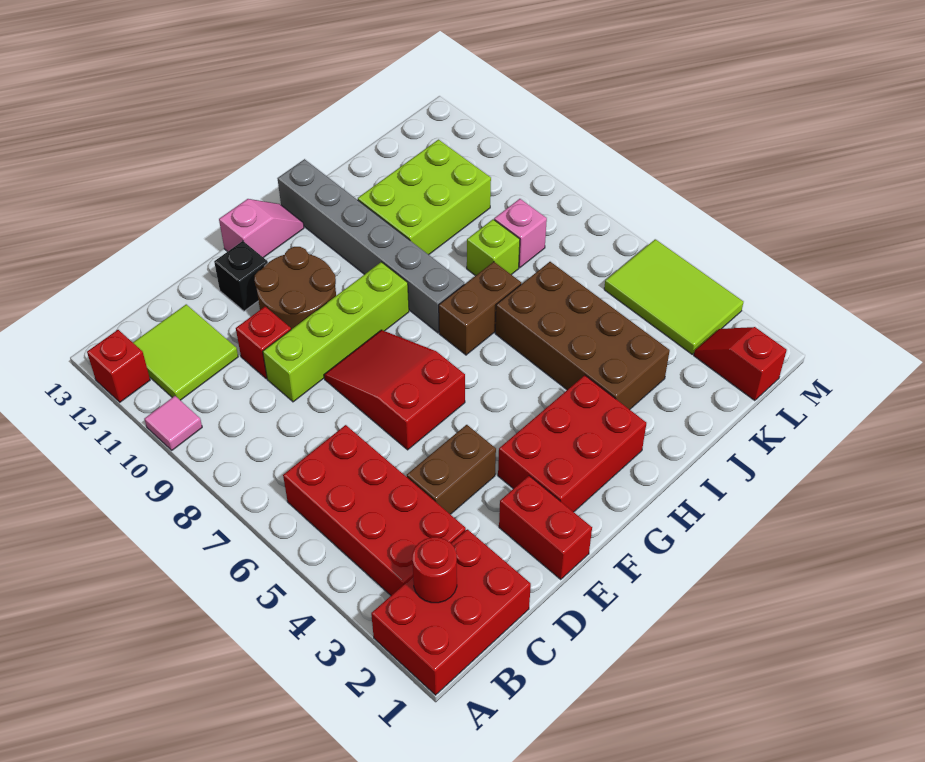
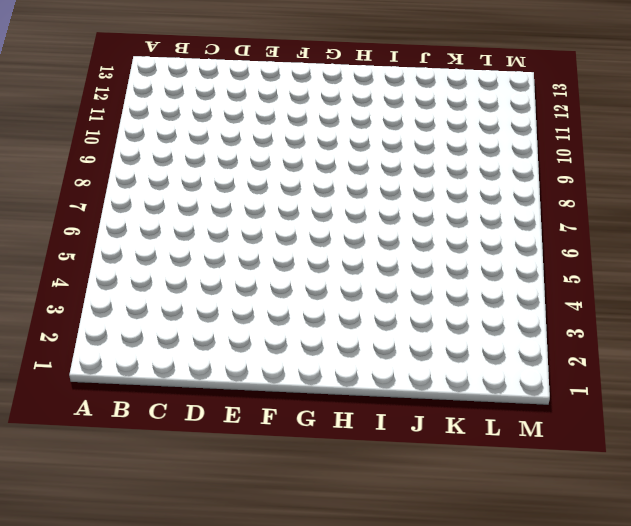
none -> red 2x3 brick [371,529,531,695]
none -> pink 1x1 tile [144,396,202,450]
none -> red 1x1 brick [87,330,150,402]

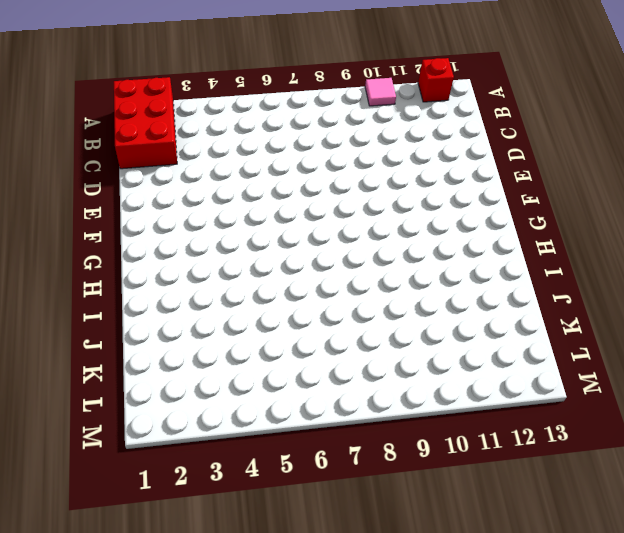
none -> red 2x4 brick [283,425,466,595]
none -> lime 2x2 tile [133,304,238,400]
none -> brown 1x2 brick [407,425,496,514]

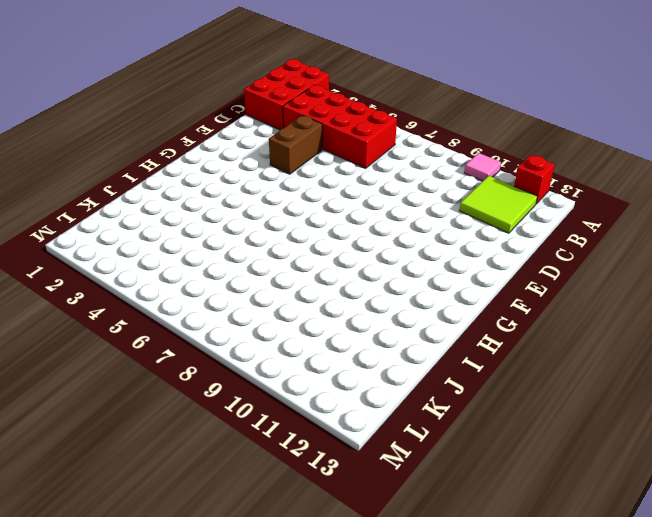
none -> lime 1x4 brick [263,262,409,402]
none -> red 1x1 brick [236,307,291,379]
none -> red 1x2 brick [499,476,592,579]

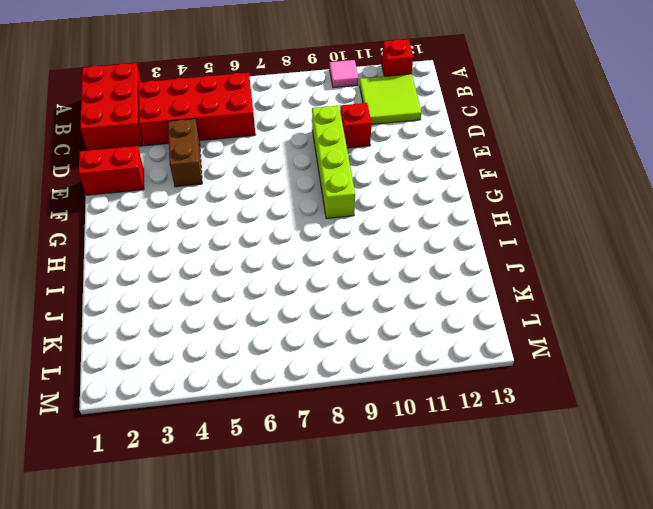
none -> red 2x3 slope [324,330,465,450]
none -> brown 2x2 round brick [254,247,336,329]
none -> black 1x1 brick [214,241,268,311]

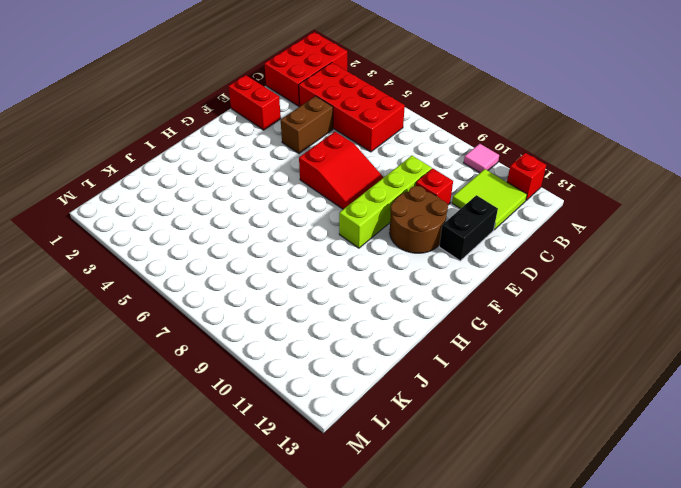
black 1x2 brick [439,195,498,261] -> black 1x1 brick [214,241,268,311]
none -> red 2x3 brick [498,375,646,512]
none -> pink 1x2 slope [219,199,304,258]
none -> brown 1x2 brick [439,262,521,355]

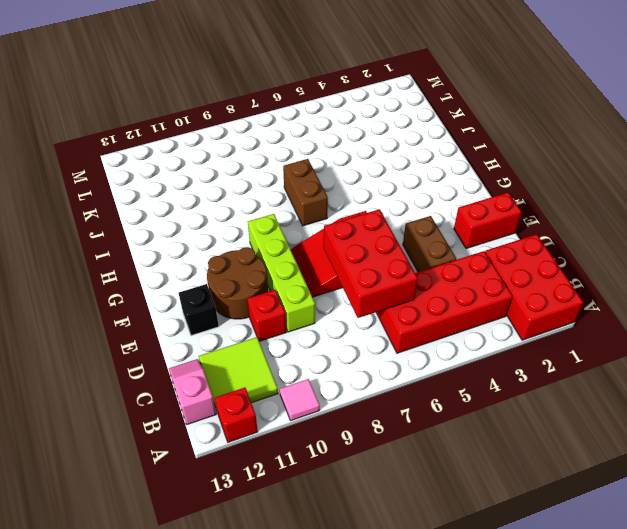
pink 1x2 slope [169,359,216,425] -> pink 1x2 slope moved to [219,199,304,258]
red 2x3 brick [324,209,418,318] -> red 2x3 brick moved to [498,375,646,512]
none -> grey 1x6 brick [277,159,464,333]
none -> brown 2x4 brick [495,262,670,409]
none -> lime 2x3 brick [358,140,491,255]

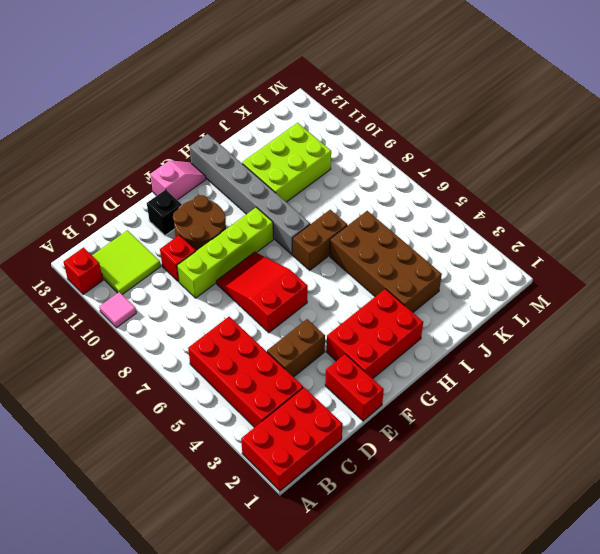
none -> lime 1x1 brick [467,220,520,276]
none -> pink 1x1 brick [494,199,547,268]
none -> red 1x2 slope [694,327,787,401]

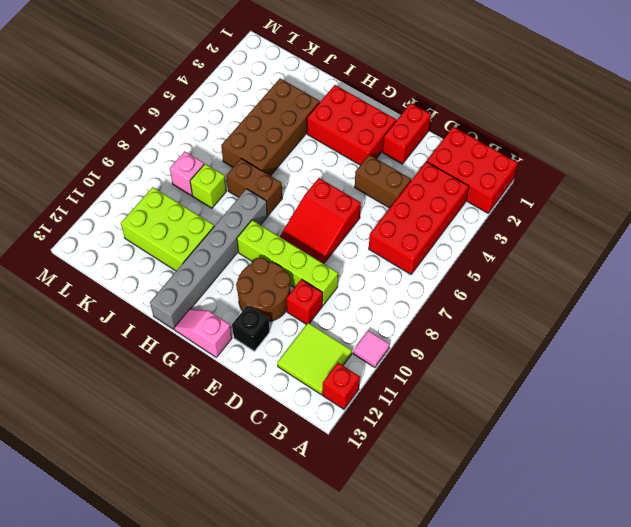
none -> red 1x2 slope [694,327,787,401]
none -> lime 2x3 tile [604,239,743,354]
none -> red 1x1 round brick [412,537,457,603]

